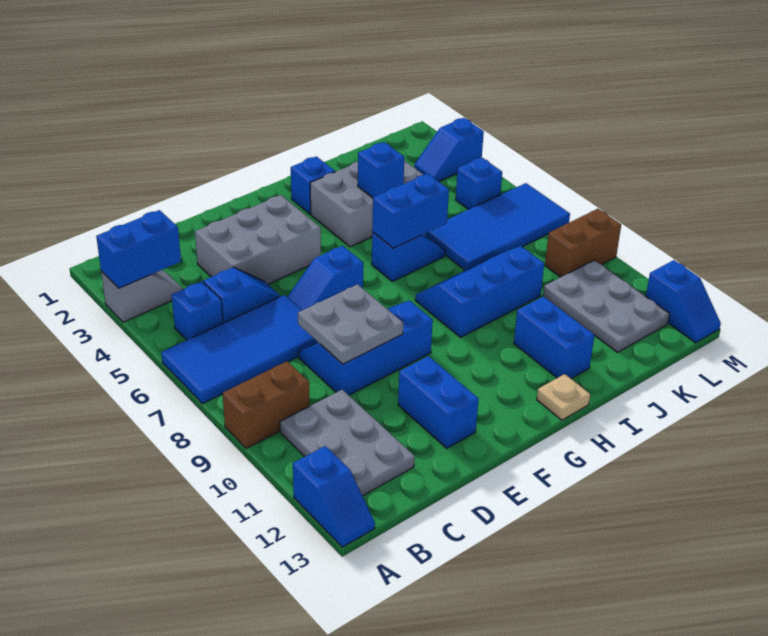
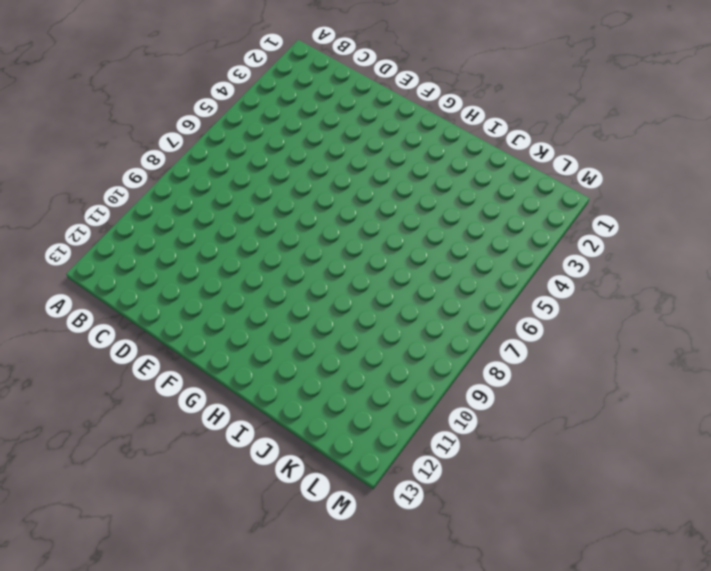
none -> grey 1x2 slope [101,270,183,322]
none -> blue 2x4 tile [161,295,318,404]
none -> brown 1x2 brick [223,361,310,448]

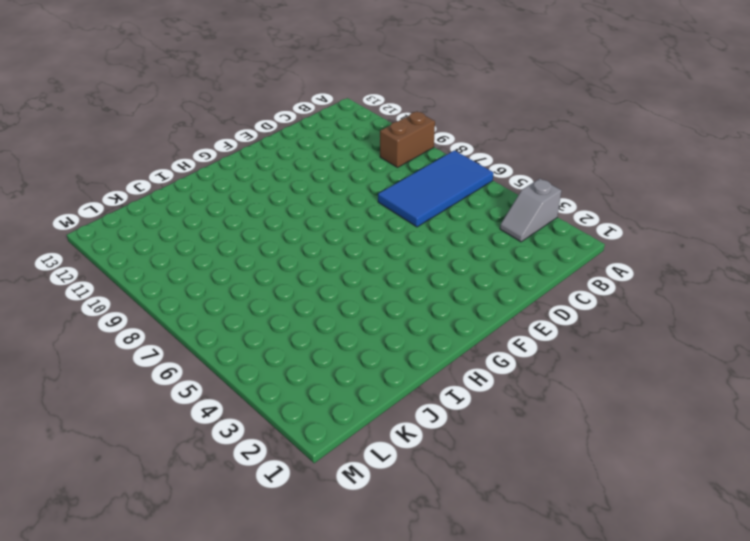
none -> blue 1x2 slope [293,446,375,547]
none -> blue 1x1 brick [172,281,223,340]
none -> grey 2x3 plate [280,390,415,496]

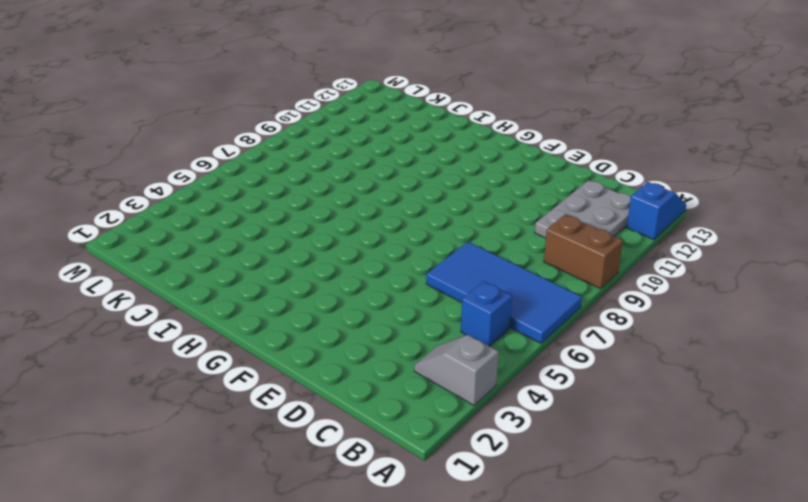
none -> blue 1x2 slope [203,267,281,323]
none -> grey 2x3 brick [195,195,321,284]
none -> blue 2x3 slope [299,300,433,395]

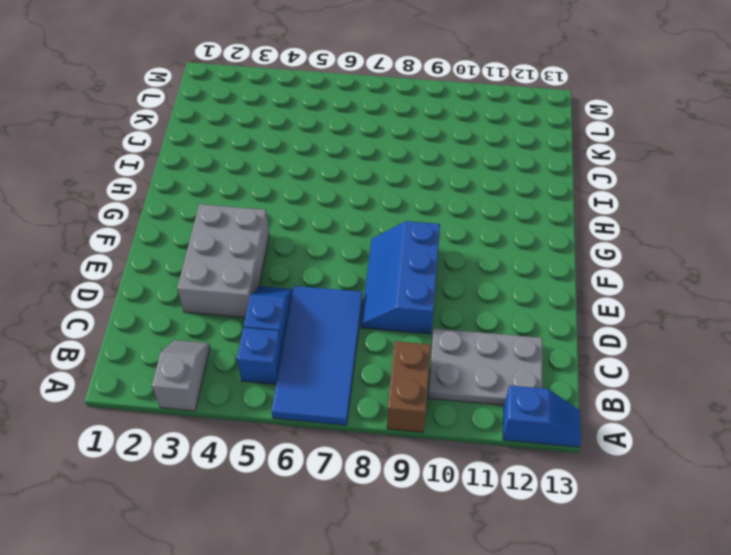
none -> blue 1x2 slope [288,246,363,310]
none -> blue 1x2 brick [398,356,478,448]
none -> blue 1x1 brick [291,156,335,214]

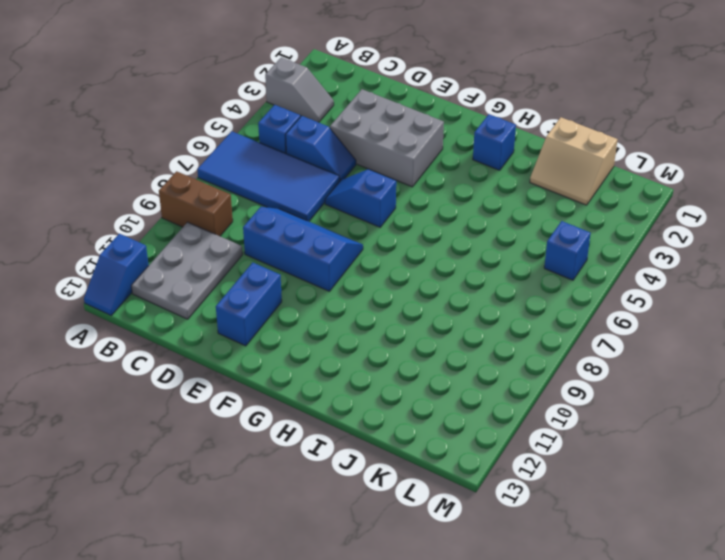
tan 2x2 slope [530,117,618,205] -> none
none -> grey 2x3 brick [310,161,423,247]
none -> blue 1x2 slope [372,232,445,281]
none -> blue 2x3 slope [415,246,544,337]

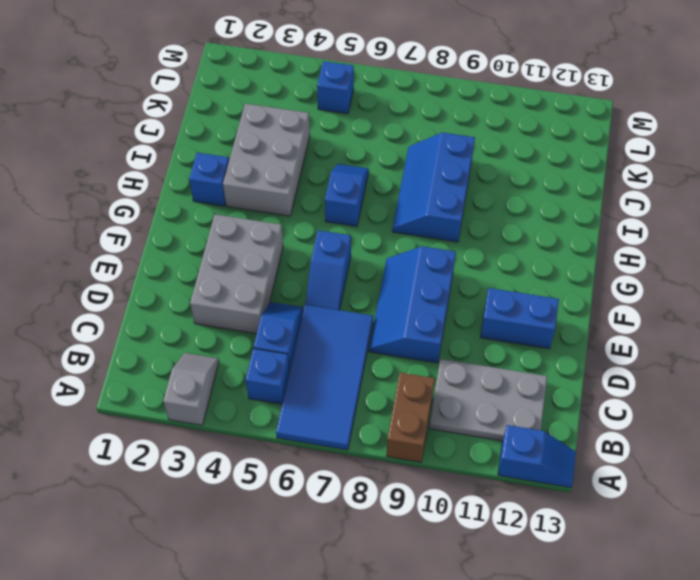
none -> tan 1x1 plate [537,374,590,420]
none -> blue 1x2 brick [514,297,595,378]
none -> blue 2x4 tile [426,183,570,270]

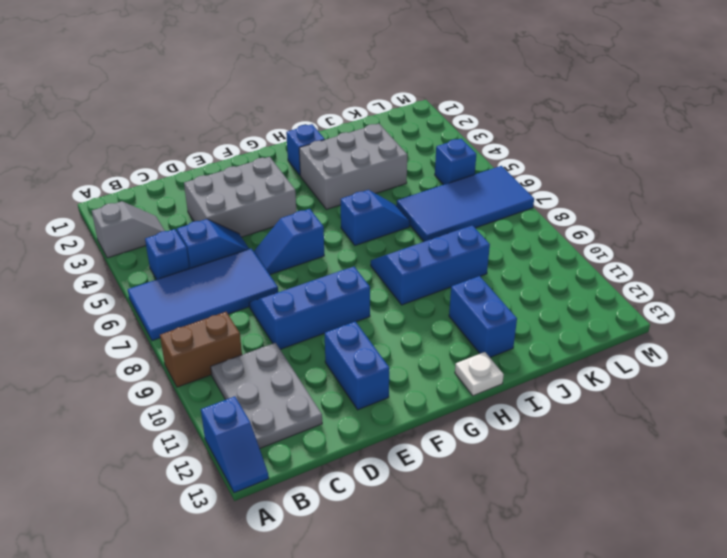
white 1x1 plate [455,352,504,396] -> tan 1x1 plate [537,374,590,420]
none -> grey 2x3 plate [543,260,670,352]
none -> blue 1x2 slope [414,118,484,182]
none -> brown 1x2 brick [545,209,621,277]

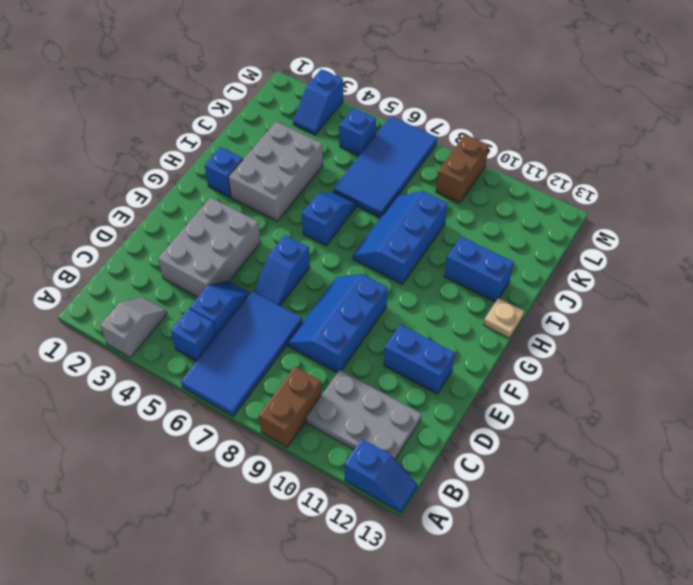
none -> grey 2x3 plate [543,260,670,352]
none -> blue 1x2 slope [646,260,721,343]
none -> blue 1x2 brick [96,210,181,288]

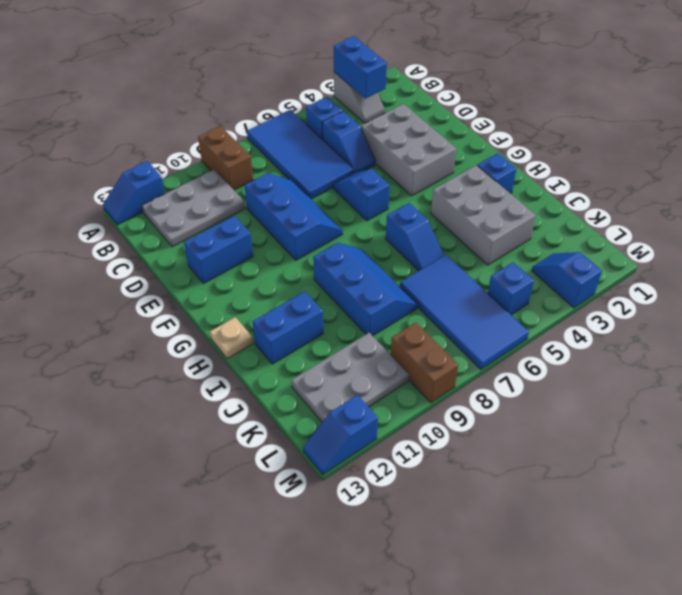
none -> grey 2x2 plate [298,284,403,364]
none -> blue 1x2 brick [372,174,449,248]
none -> blue 1x1 brick [358,142,404,198]

